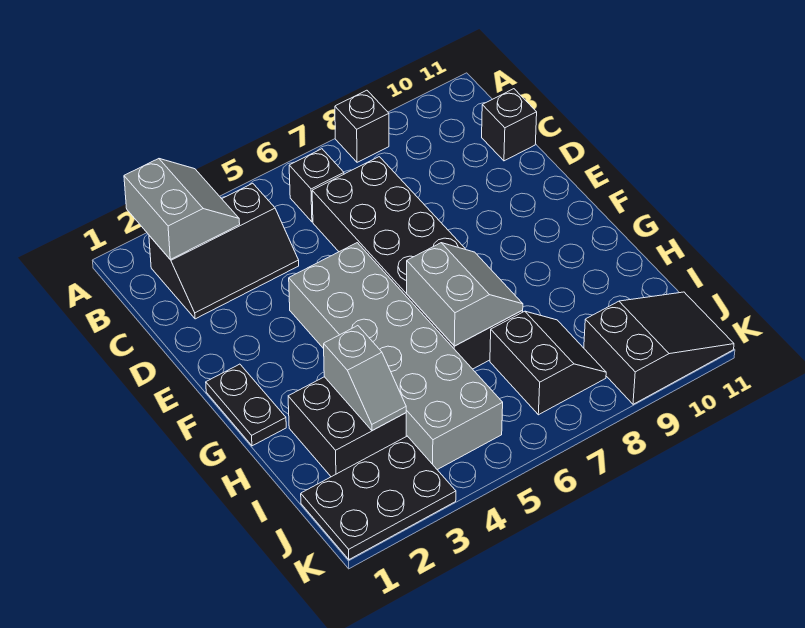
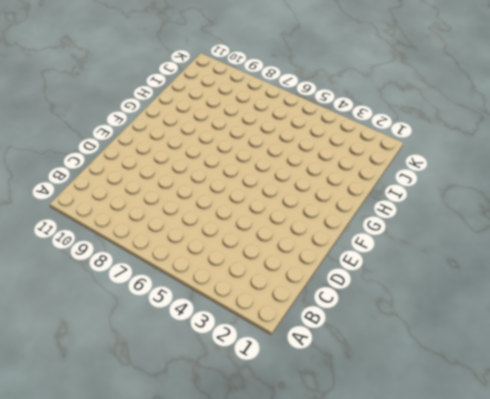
none -> black 1x1 brick [335,90,389,162]
none -> black 2x3 slope [149,183,299,319]
none -> black 1x1 brick [289,149,344,222]

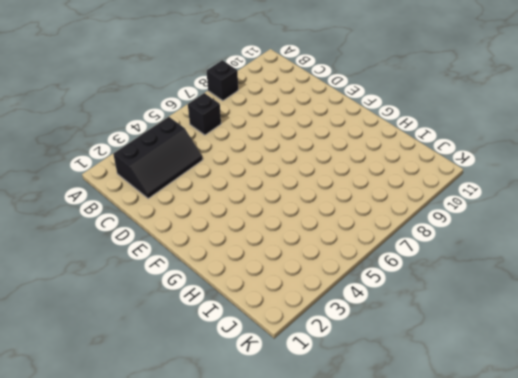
none -> black 2x6 brick [312,157,523,369]
none -> black 1x1 brick [482,89,537,161]
none -> grey 2x6 brick [289,243,503,470]

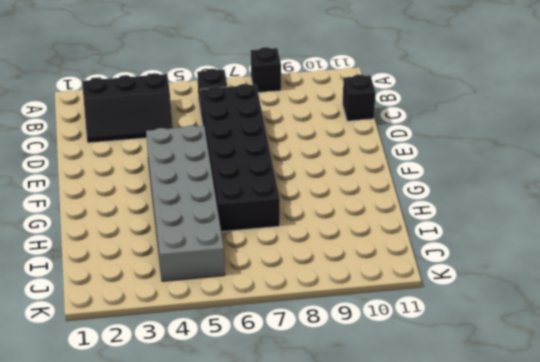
none -> black 1x2 plate [206,364,286,446]
none -> black 2x2 brick [288,377,406,477]
none -> black 2x2 slope [490,311,606,415]

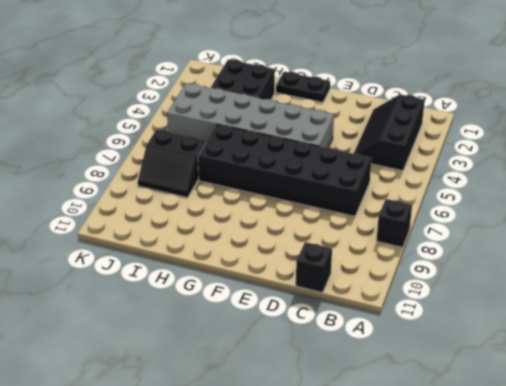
none -> black 1x1 brick [289,149,344,222]
none -> black 2x3 plate [301,436,456,560]
none -> black 2x3 slope [584,292,734,404]

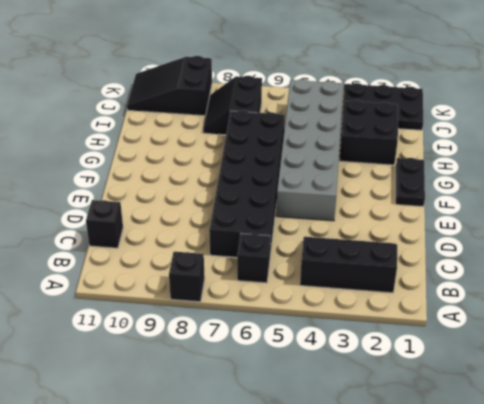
none -> grey 2x2 slope [124,159,240,259]
none -> grey 2x2 slope [407,243,523,346]
none -> grey 1x2 slope [324,326,406,431]

